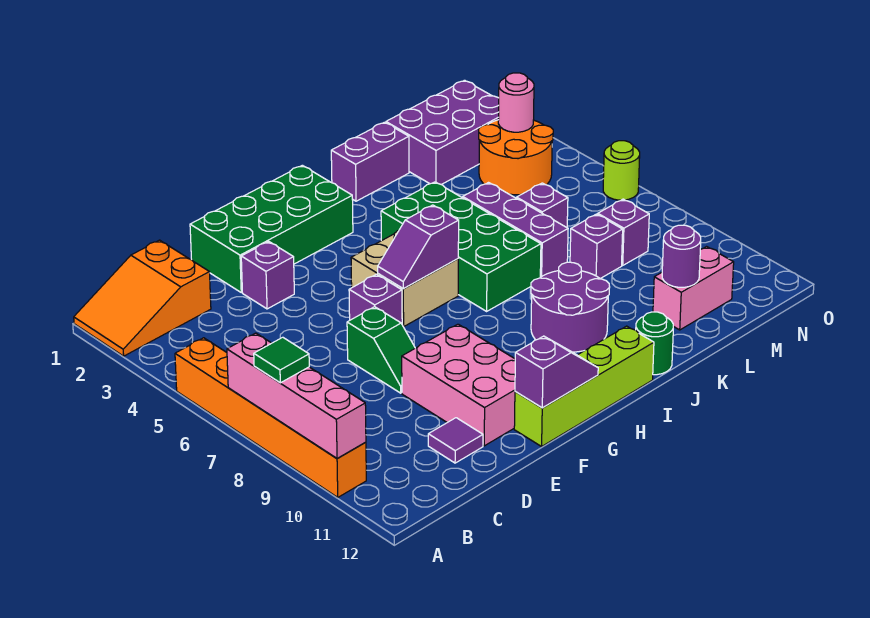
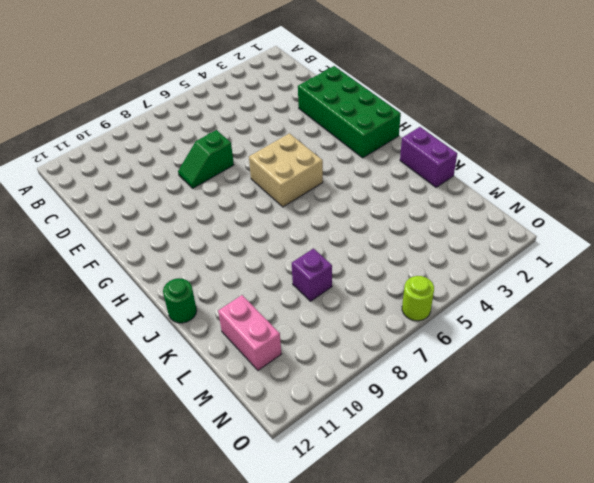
none -> orange 2x3 slope [74,240,211,356]
none -> orange 1x6 brick [175,338,366,497]
none -> purple 1x1 tile [428,418,483,463]

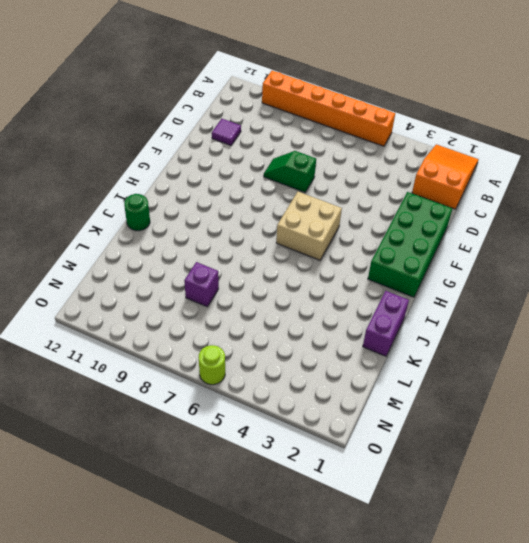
none -> purple 1x1 brick [241,242,294,309]
none -> pink 2x3 brick [402,324,515,446]
none -> purple 1x1 brick [349,274,402,324]

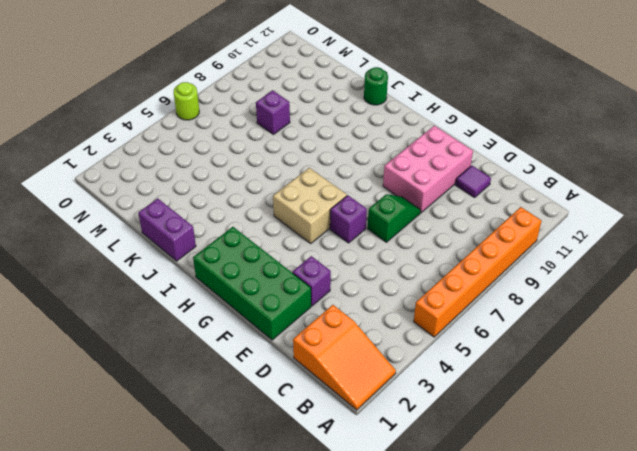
none -> lime 1x4 brick [514,326,654,446]
none -> green 2x4 brick [381,182,541,311]
none -> purple 2x2 round brick [531,262,610,352]

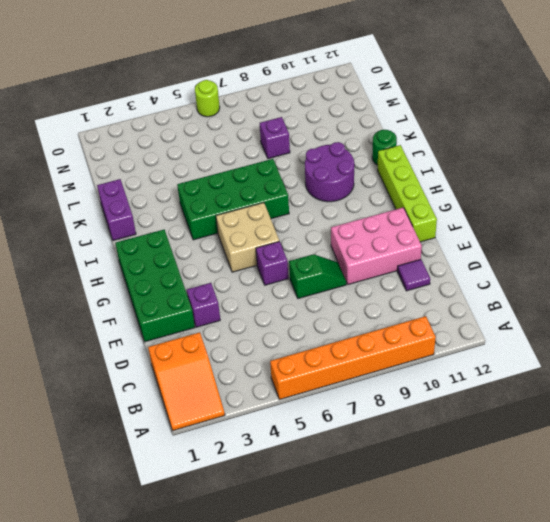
none -> purple 1x3 brick [463,183,568,277]
none -> purple 2x3 brick [386,80,499,185]
none -> purple 1x1 brick [517,183,568,227]

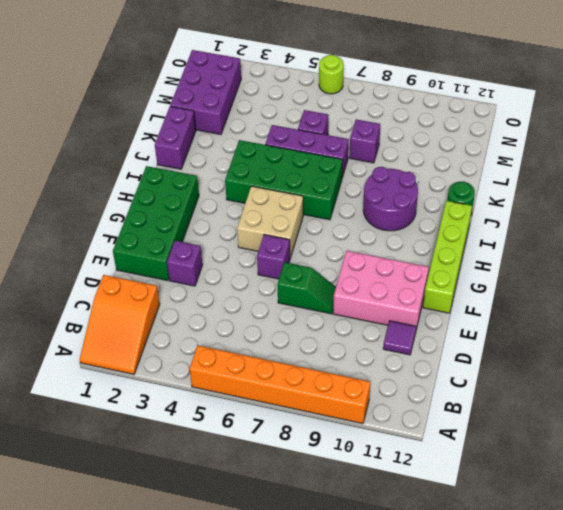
none -> pink 1x2 brick [653,247,734,330]
none -> orange 2x2 round brick [479,120,553,195]
none -> purple 1x1 brick [598,199,649,265]

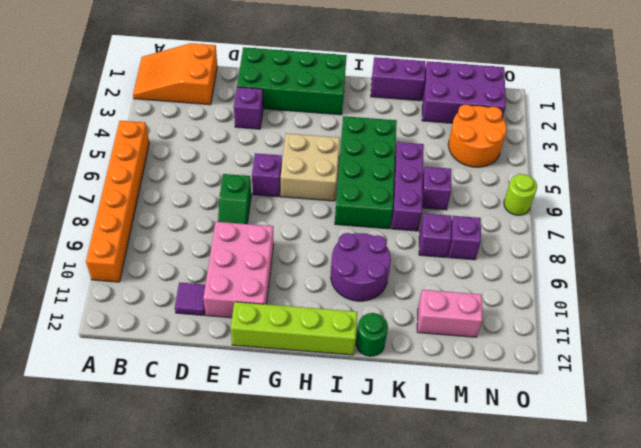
none -> pink 1x4 brick [227,333,366,459]
none -> purple 1x2 slope [515,336,598,408]
none -> purple 1x2 slope [378,205,459,289]

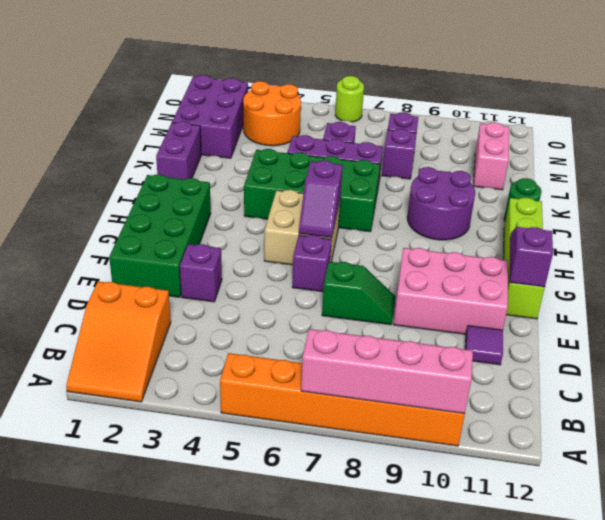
none -> purple 1x1 round brick [662,225,701,287]
none -> pink 1x1 round brick [498,73,534,132]
none -> green 1x1 tile [254,337,309,383]

